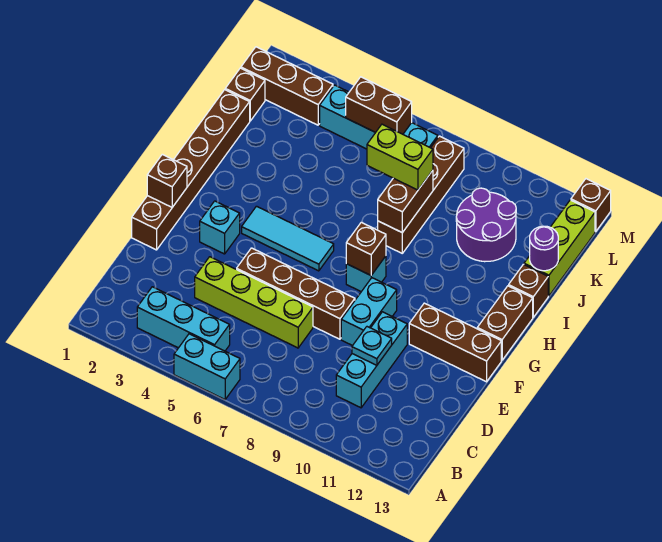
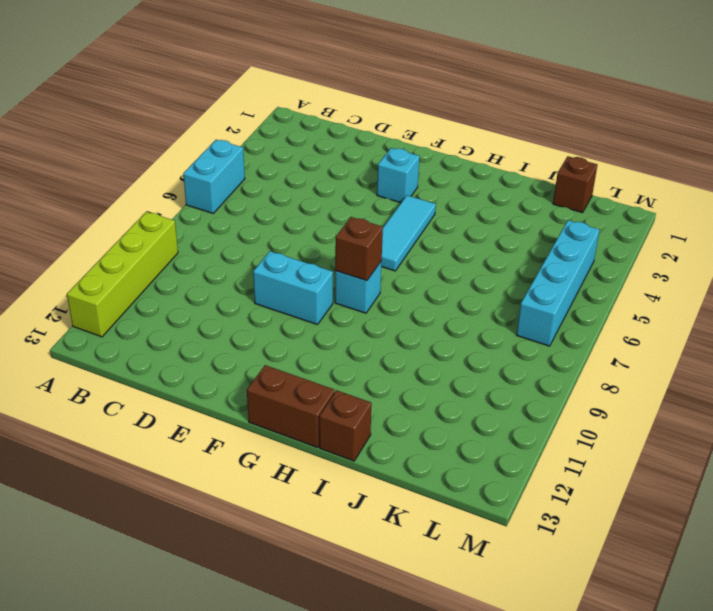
lime 1x4 brick [67,212,178,337] -> lime 1x4 brick moved to [195,257,313,348]
none -> cyan 1x3 brick [137,287,230,351]
none -> cyan 1x3 brick [336,312,407,408]
none -> brown 1x6 brick [132,90,250,250]

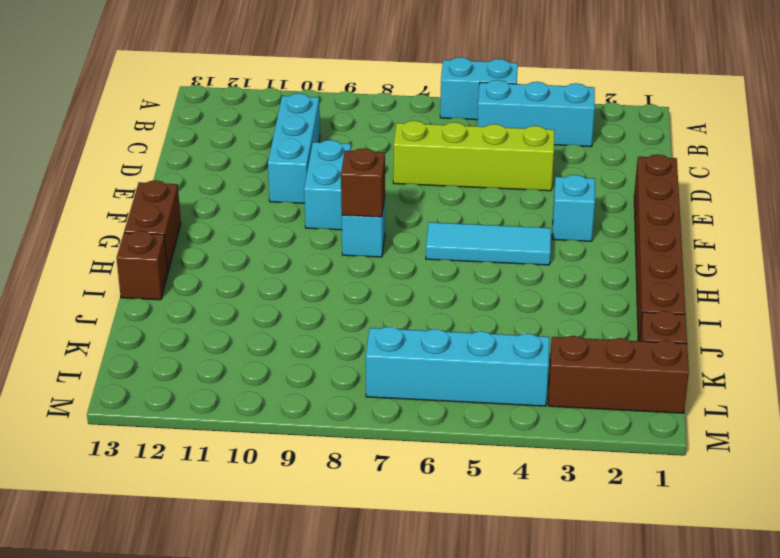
none -> brown 1x4 brick [237,248,355,339]
none -> brown 1x3 brick [409,303,501,382]
none -> brown 1x4 brick [378,136,464,253]

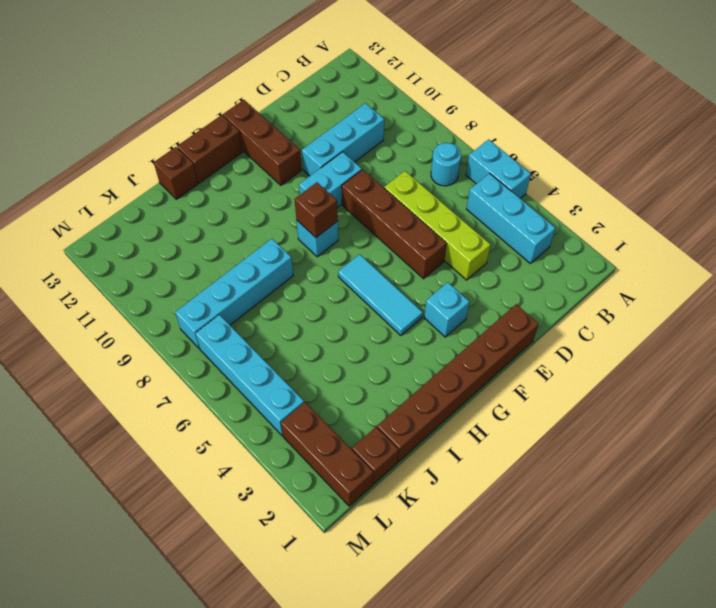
cyan 1x1 round brick [431,143,461,186] -> none
cyan 1x4 brick [175,239,293,349] -> brown 1x4 brick [378,136,464,253]
none -> purple 2x2 round brick [456,188,516,262]
none -> lime 1x3 brick [524,200,595,296]
none -> brown 1x1 brick [571,179,611,232]

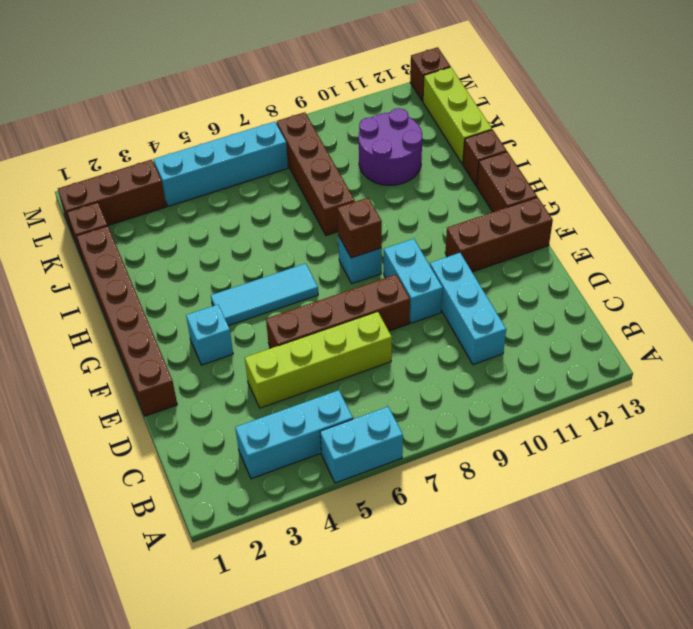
none -> cyan 1x1 plate [352,327,392,365]
none -> brown 1x1 brick [147,154,187,207]
none -> brown 1x2 brick [378,170,433,233]

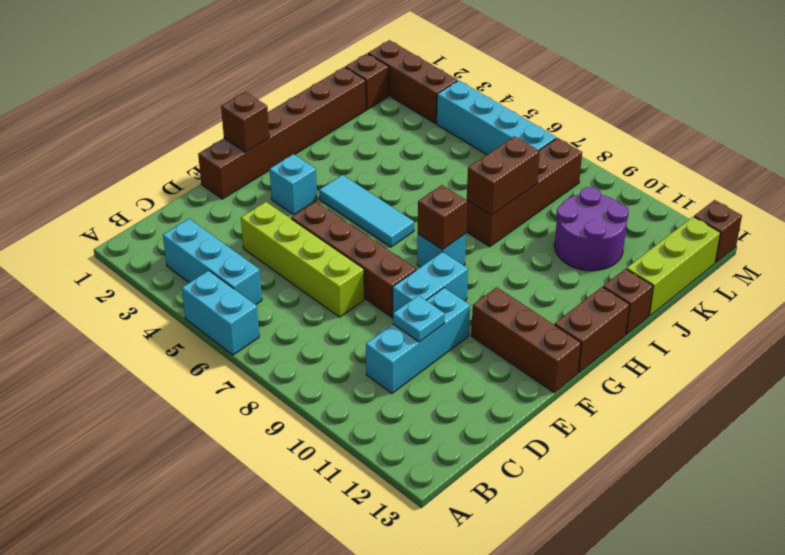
none -> purple 1x1 round brick [530,226,558,271]
none -> brown 1x2 brick [346,77,412,134]
none -> lime 1x2 brick [367,124,433,190]

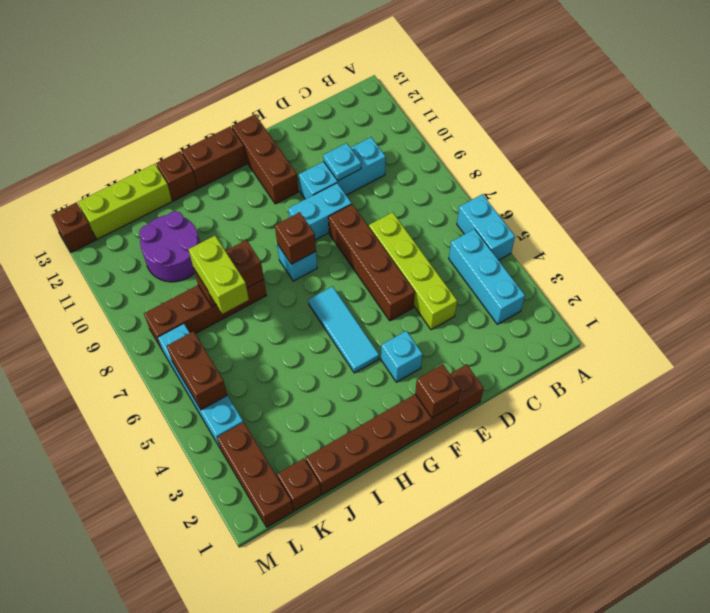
none -> purple 1x1 round brick [530,226,558,271]

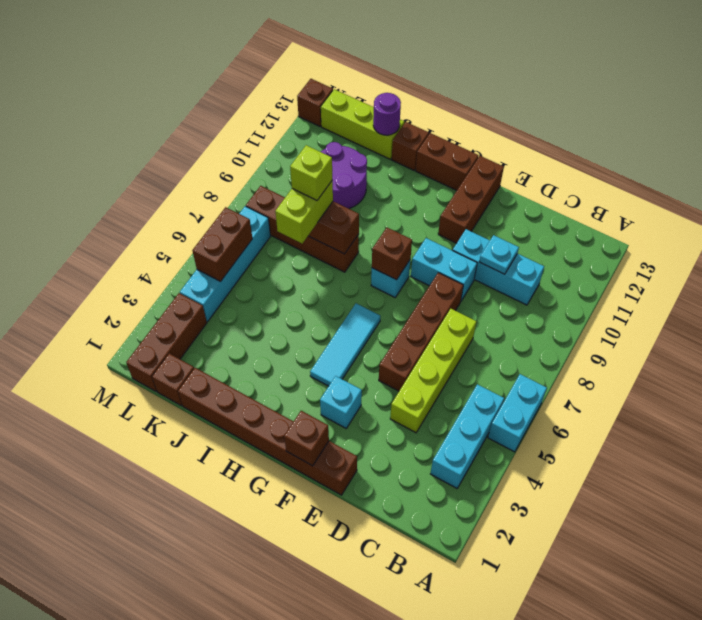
lime 1x1 brick [290,145,332,200] -> none

